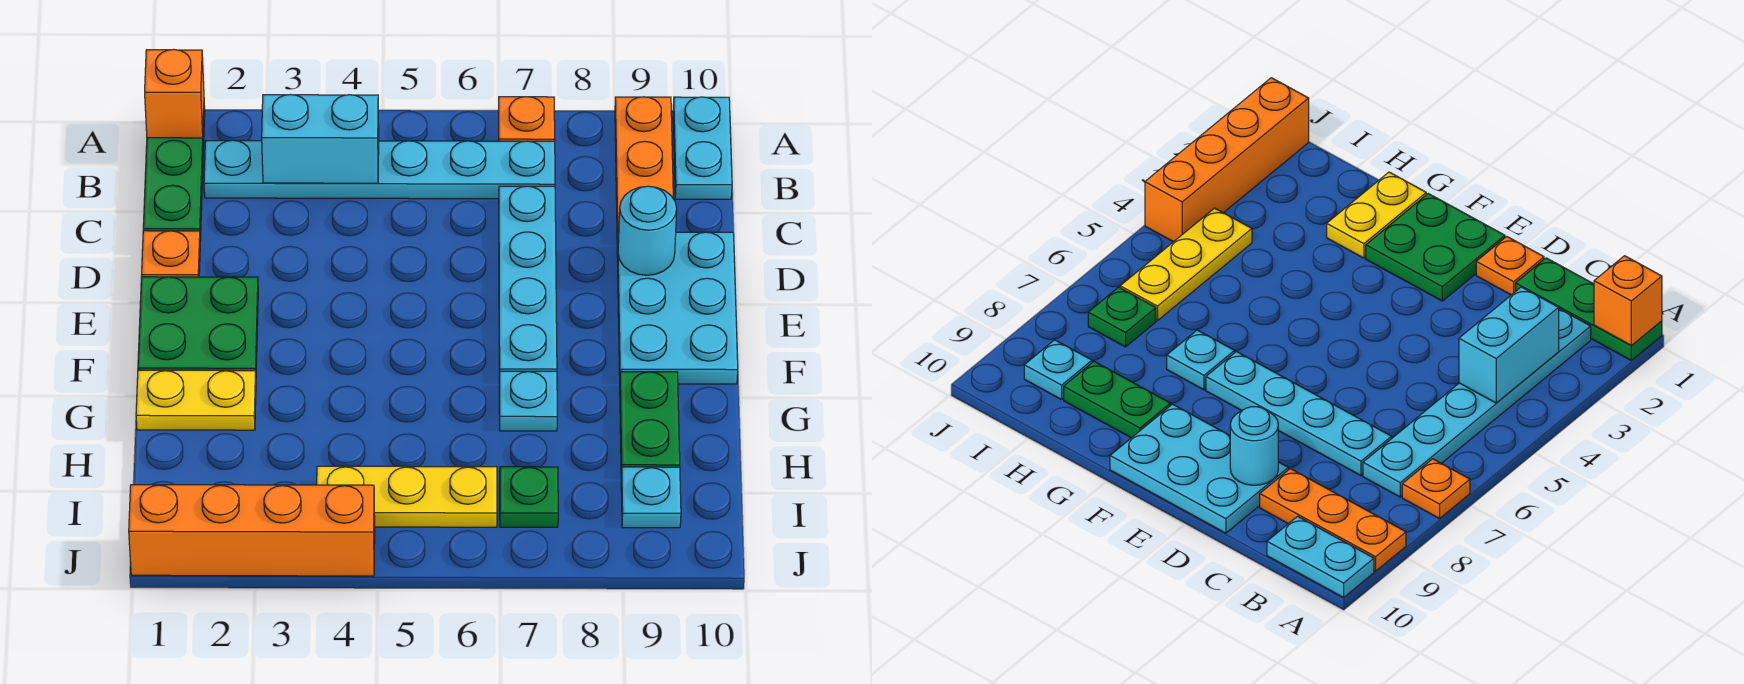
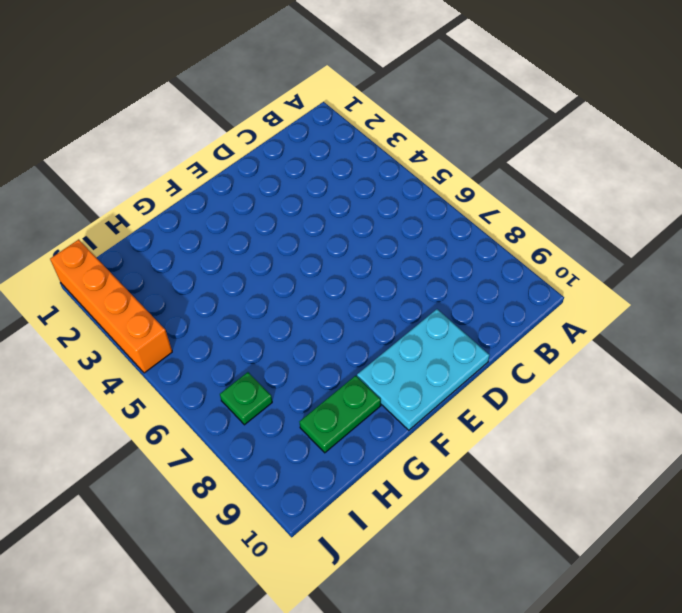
none -> green 1x3 plate [143,106,205,241]
none -> orange 1x1 plate [499,97,555,141]
none -> orange 1x3 plate [615,97,673,240]

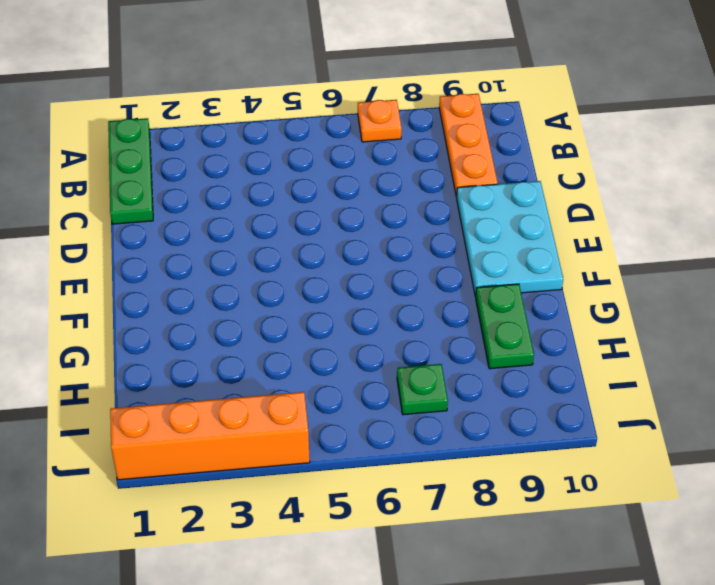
none -> cyan 1x2 plate [673,97,732,199]
none -> cyan 1x6 plate [204,140,555,199]
none -> cyan 1x4 plate [499,186,557,378]

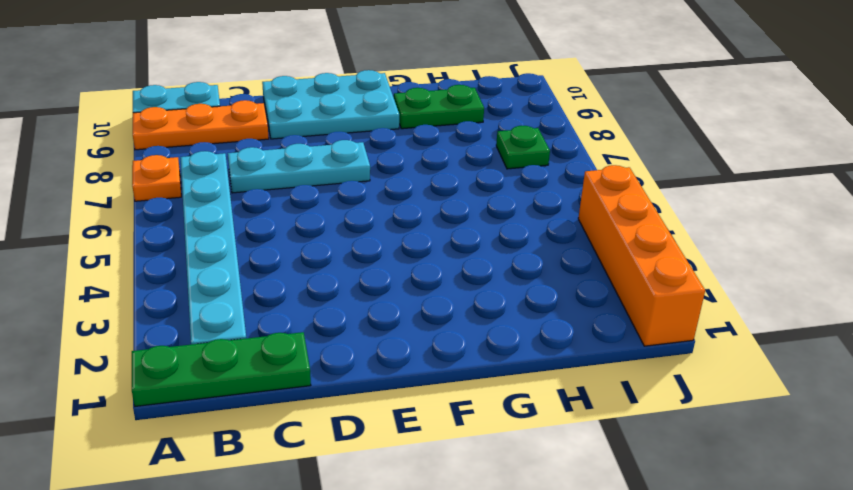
cyan 1x3 plate [228,140,370,193] -> cyan 1x4 plate [499,186,557,378]
none -> orange 1x1 plate [142,231,200,277]
none -> green 2x2 plate [138,277,258,371]
none -> yellow 1x2 plate [136,370,256,430]

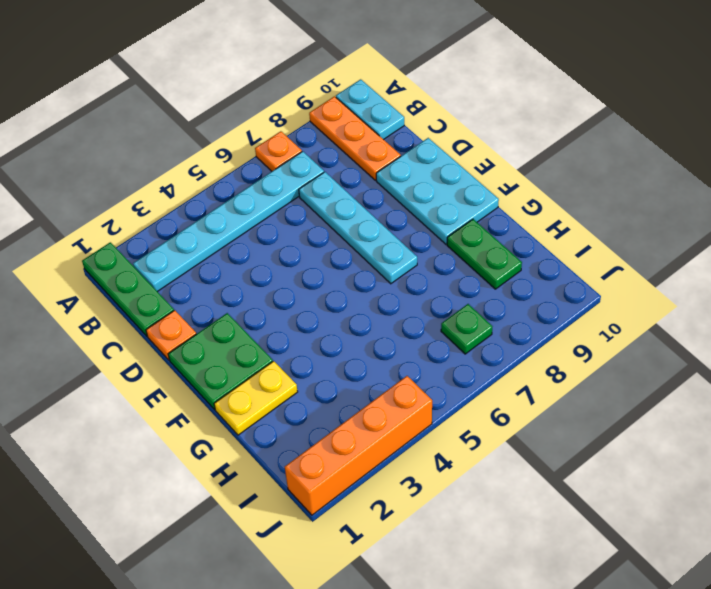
none -> cyan 1x1 plate [499,371,557,431]
none -> yellow 1x3 plate [317,466,497,527]
none -> cyan 1x1 plate [621,467,681,528]

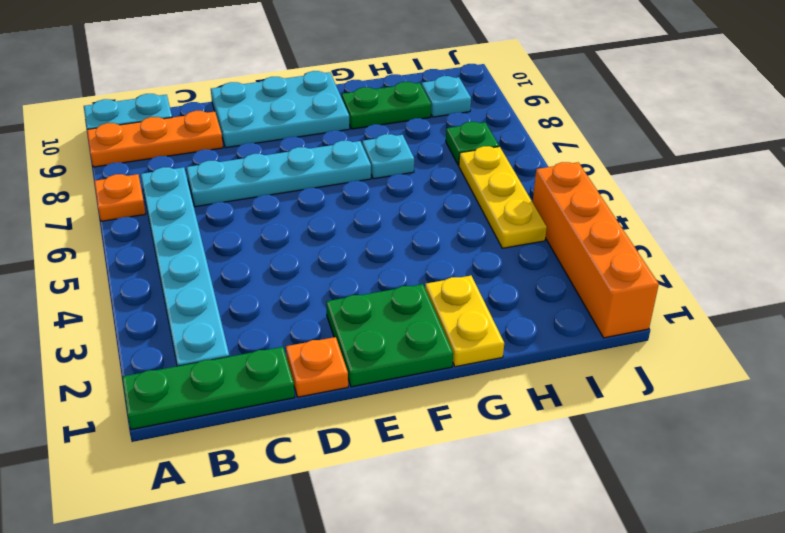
none -> orange 1x1 brick [145,49,204,138]
none -> cyan 1x2 brick [262,95,379,183]
none -> cyan 1x1 round brick [618,186,677,275]

